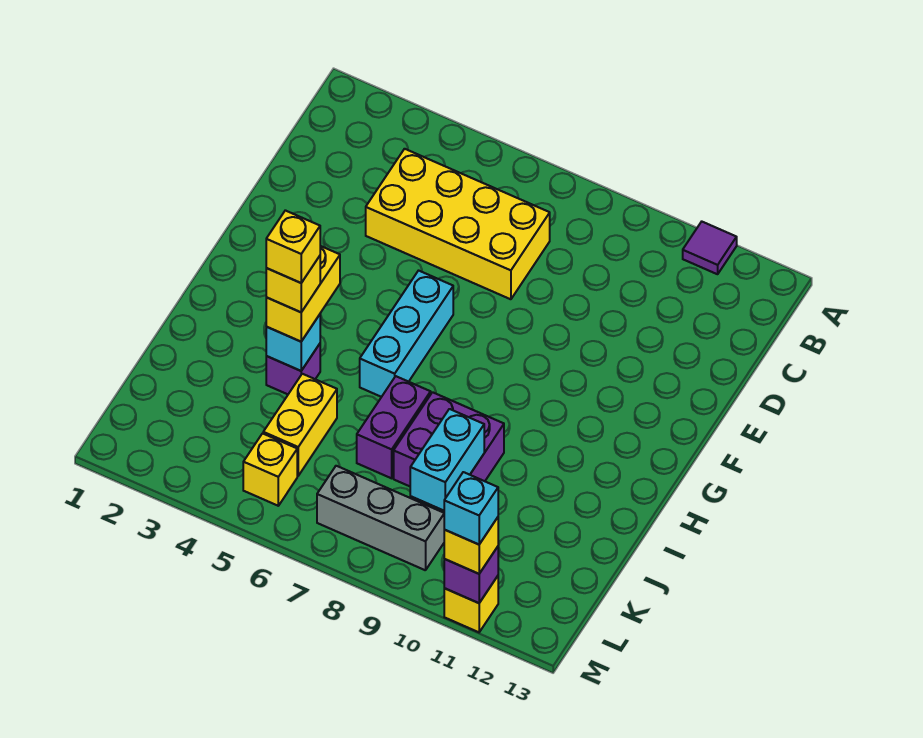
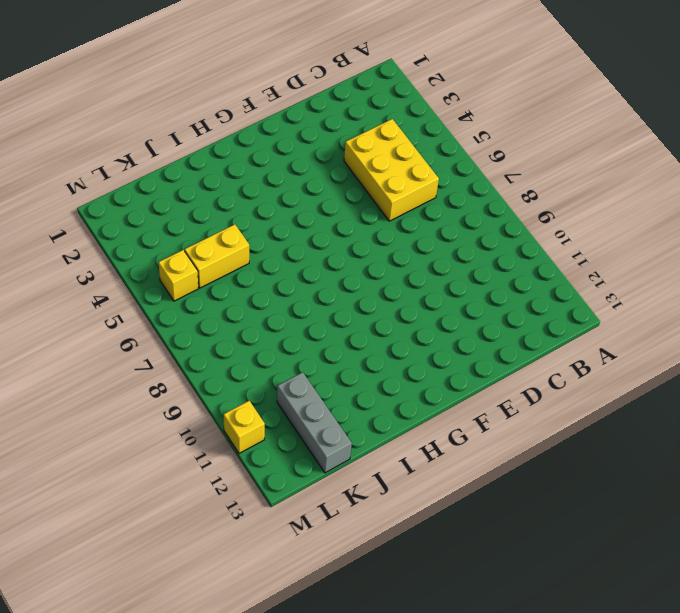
yellow 2x3 brick [344,119,439,221] -> yellow 2x4 brick [366,149,550,299]
grey 1x3 brick [277,372,352,473] -> grey 1x3 brick moved to [317,466,444,570]
none -> purple 1x1 tile [683,222,737,274]
none -> cyan 1x3 brick [360,271,453,397]
none -> purple 1x1 brick [266,344,320,394]

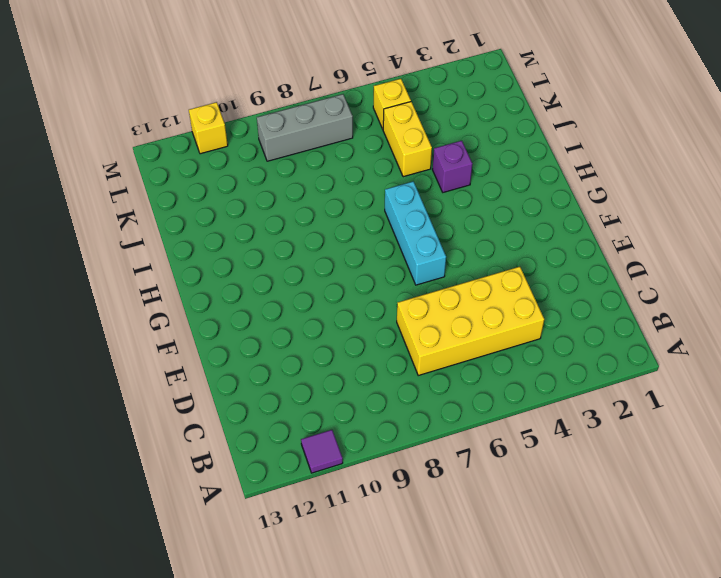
none -> purple 1x2 brick [357,376,431,478]
none -> purple 2x2 brick [394,392,504,486]
none -> cyan 1x1 brick [266,315,320,371]

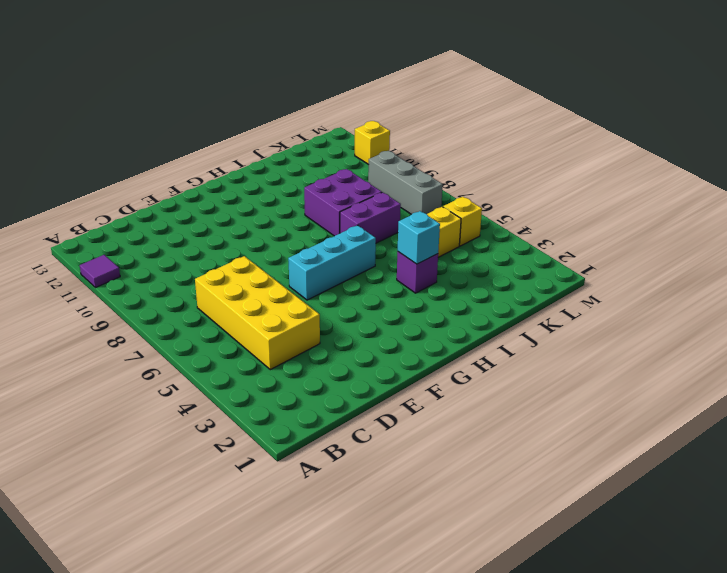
none -> cyan 1x2 brick [410,409,484,511]
none -> purple 1x1 brick [444,547,498,603]
none -> yellow 1x2 brick [266,246,340,342]

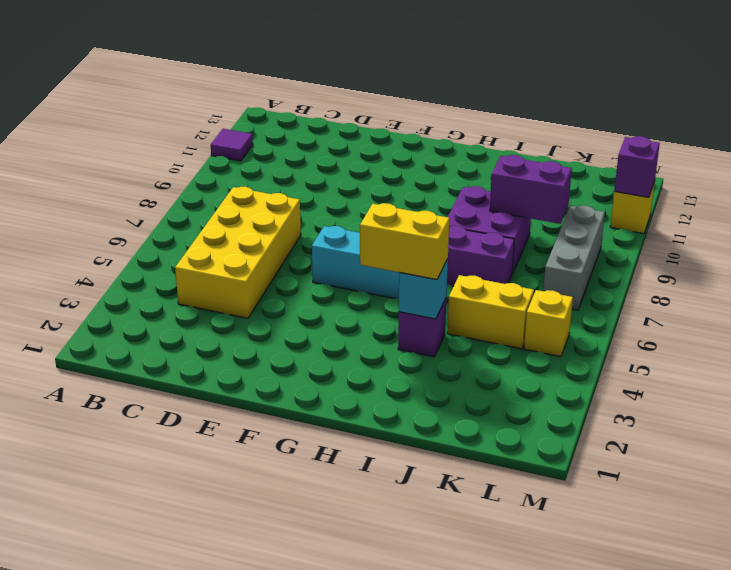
purple 1x2 brick [490,155,572,224] -> cyan 1x2 brick [410,409,484,511]
none -> yellow 1x1 brick [444,517,498,574]
none -> yellow 1x1 brick [266,256,320,312]
none -> cyan 1x1 brick [444,472,498,544]

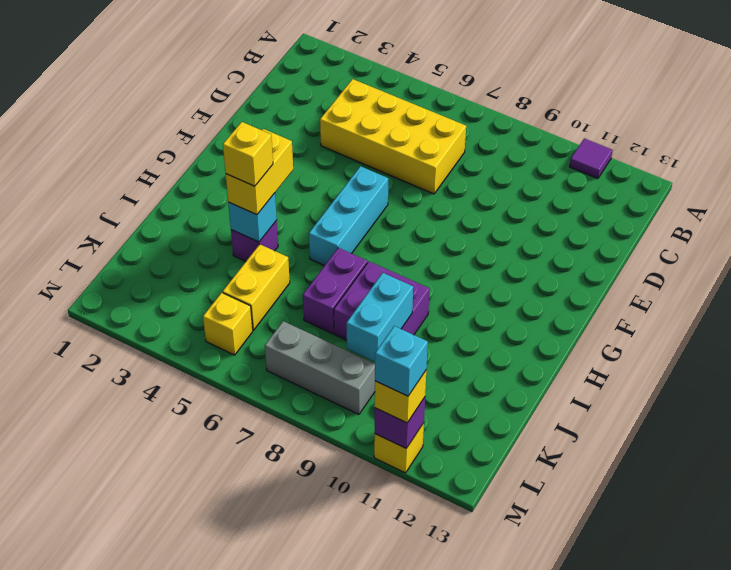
none -> yellow 1x1 brick [266,210,320,283]

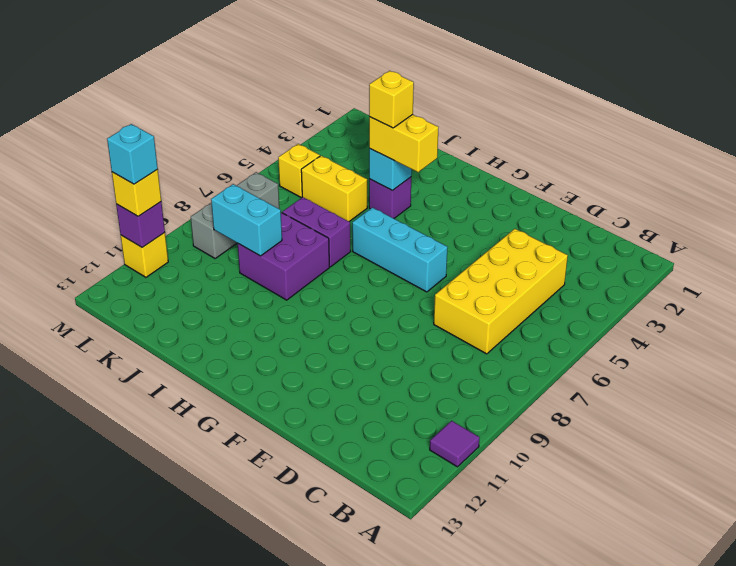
none -> yellow 1x1 brick [266,210,320,283]

